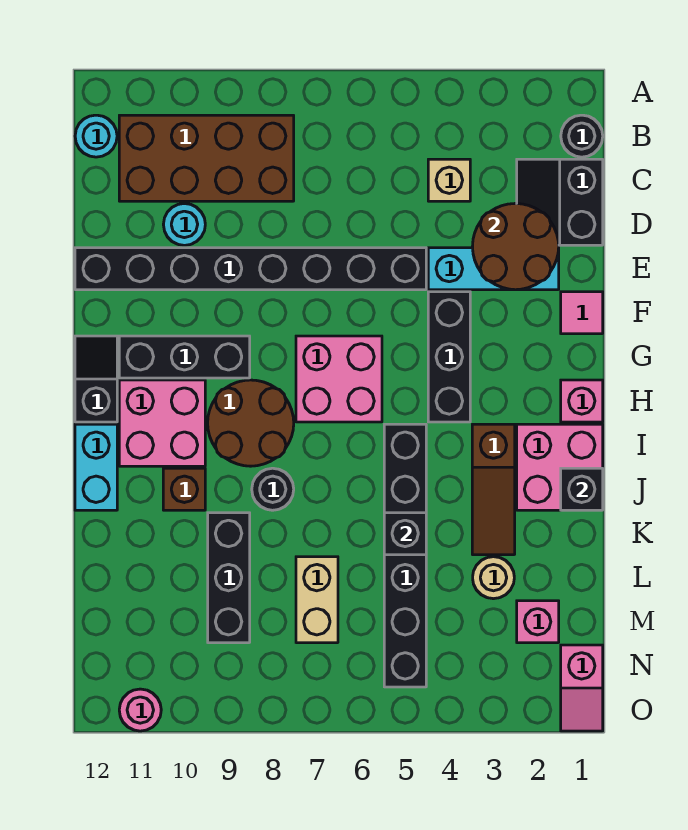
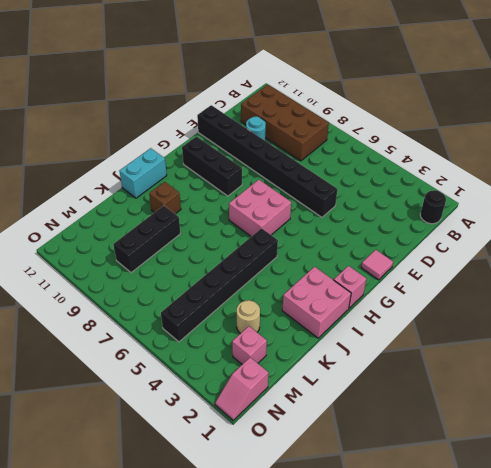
none -> cyan 1x1 round brick [75,115,117,157]
none -> black 2x2 slope [517,159,603,245]
none -> tan 1x1 brick [428,159,470,201]
none -> cyan 1x3 brick [428,248,559,290]

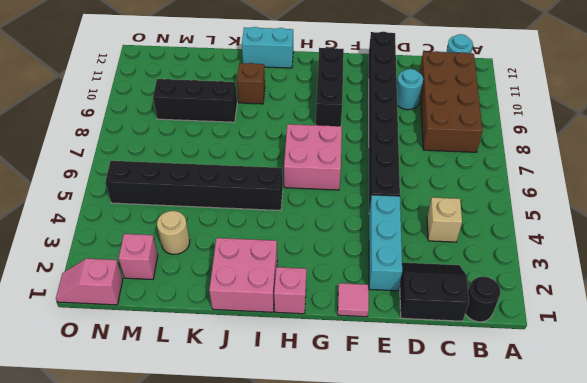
none -> black 1x3 brick [428,292,470,422]
none -> black 1x2 slope [75,336,117,422]
none -> brown 2x2 round brick [208,380,294,466]
none -> pink 2x2 brick [119,380,205,466]

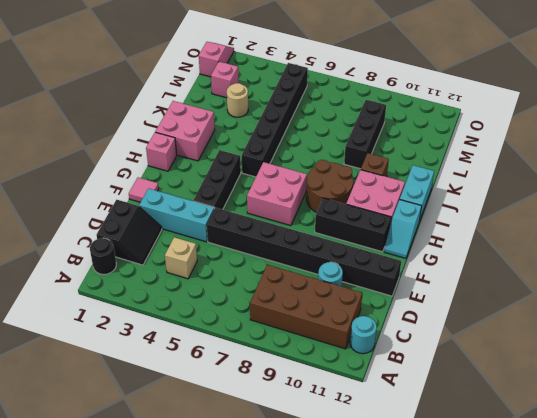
cyan 1x2 slope [384,200,422,258] -> black 1x2 slope [75,336,117,422]
none -> brown 1x3 slope [472,424,515,555]
none -> black 1x1 round brick [252,468,294,510]
none -> tan 1x2 brick [296,557,338,643]
none -> pink 1x1 round brick [119,689,161,731]

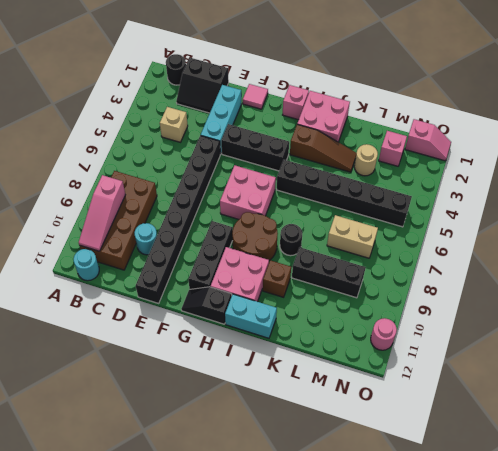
pink 1x3 slope [79,175,125,251] -> none
none -> brown 2x2 round brick [473,203,559,290]
none -> black 1x1 brick [561,468,603,510]
none -> black 1x1 brick [384,513,426,555]

